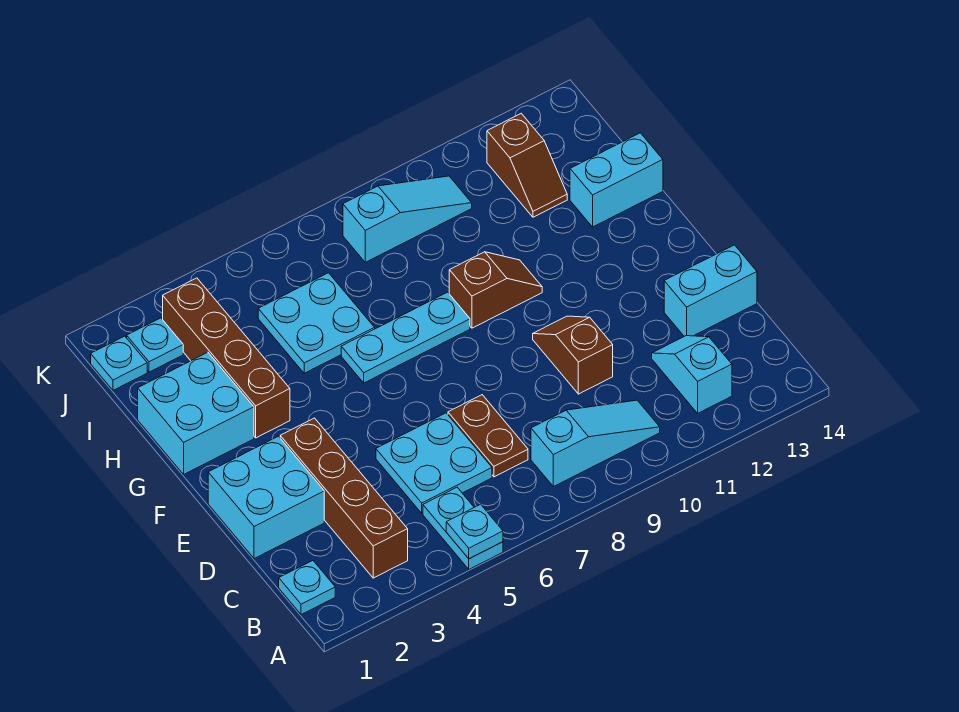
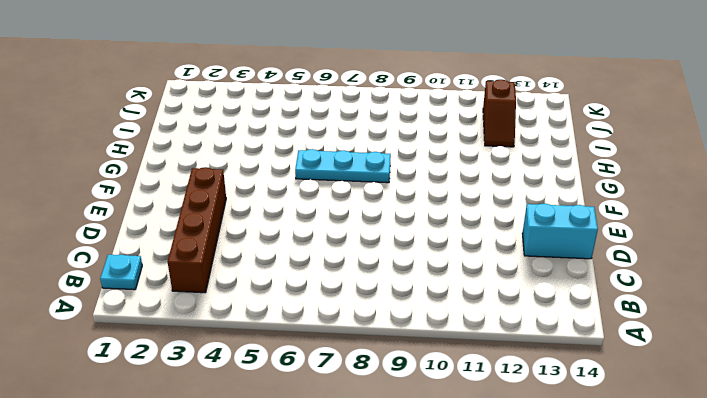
none -> cyan 1x2 plate [423,487,503,569]
none -> cyan 1x3 slope [531,400,660,487]
none -> cyan 1x2 slope [652,336,732,413]

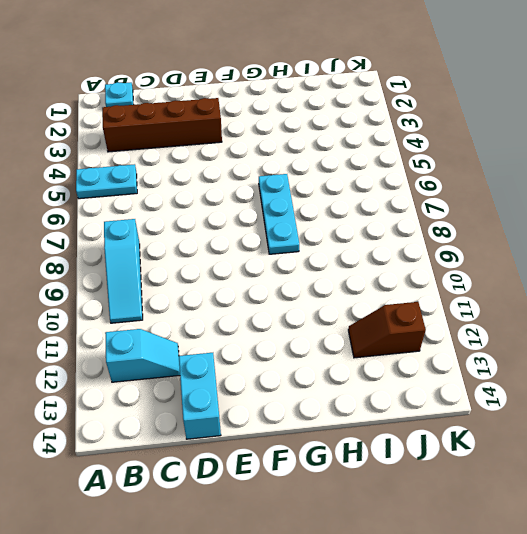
none -> cyan 2x2 plate [376,413,492,513]
none -> brown 1x2 plate [448,395,528,477]
none -> cyan 2x2 brick [208,436,324,559]

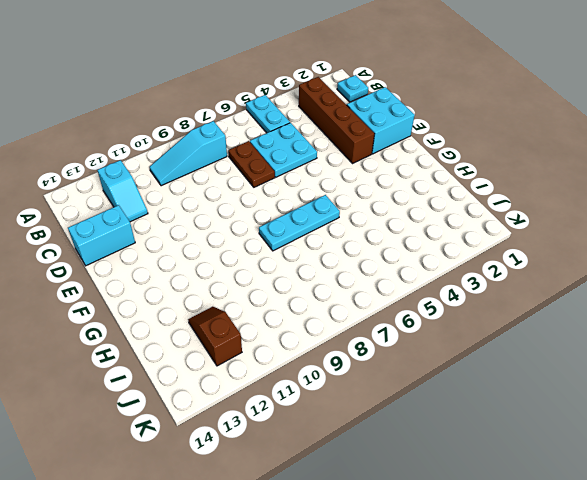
none -> brown 1x2 slope [533,316,613,394]
none -> cyan 2x2 brick [138,352,254,474]
none -> brown 1x4 brick [163,278,290,438]

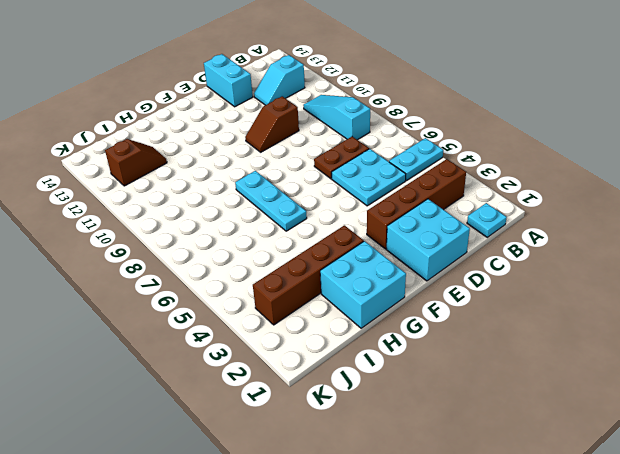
none -> brown 1x2 slope [449,252,542,328]
none -> cyan 2x2 plate [258,273,375,373]
none -> cyan 1x2 brick [570,133,663,227]

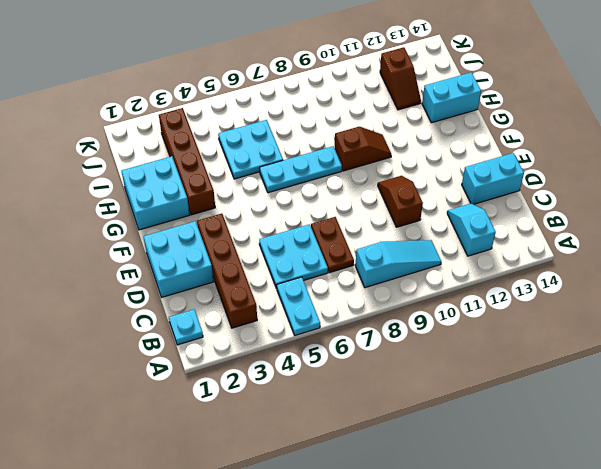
none -> cyan 1x1 plate [91,336,147,390]
none -> cyan 1x1 plate [127,318,183,372]
none -> cyan 1x3 slope [343,176,472,262]

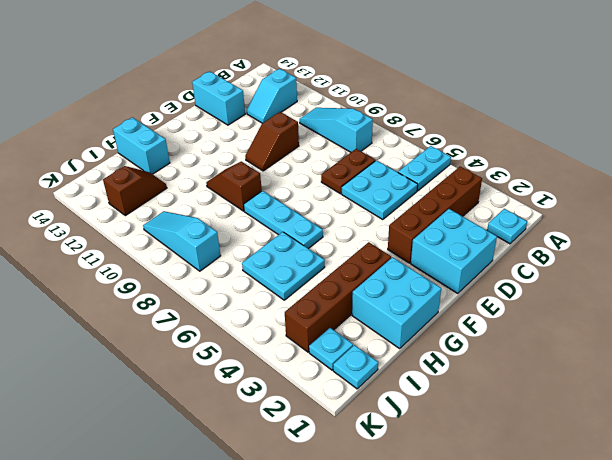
none -> cyan 1x1 plate [446,504,503,559]

